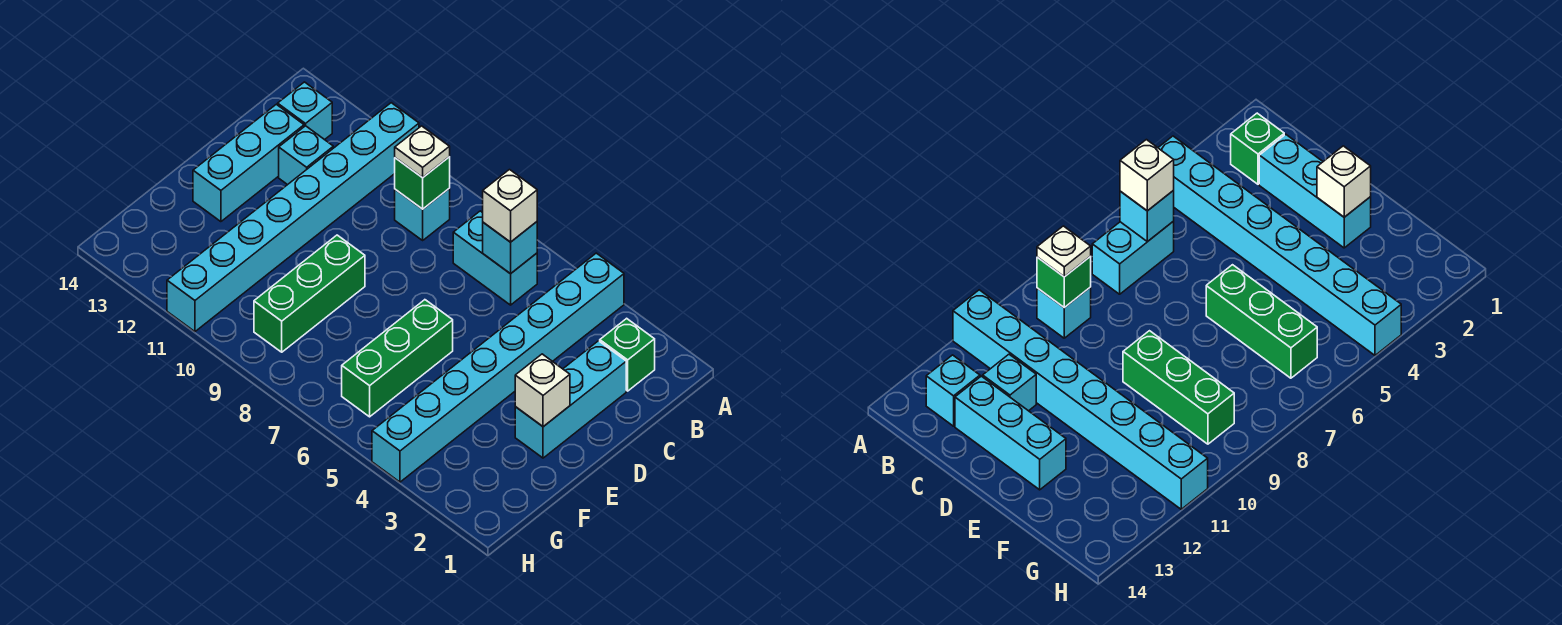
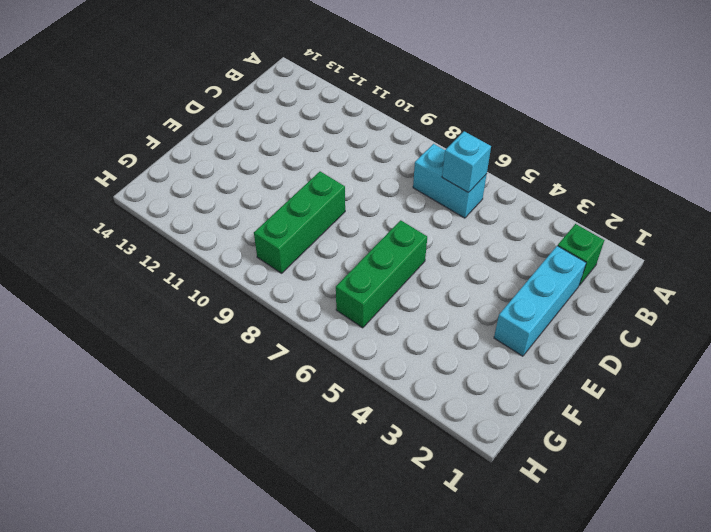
none -> cyan 1x8 brick [372,253,624,482]
none -> cyan 1x8 brick [167,103,419,332]
none -> cyan 1x1 brick [395,189,450,240]

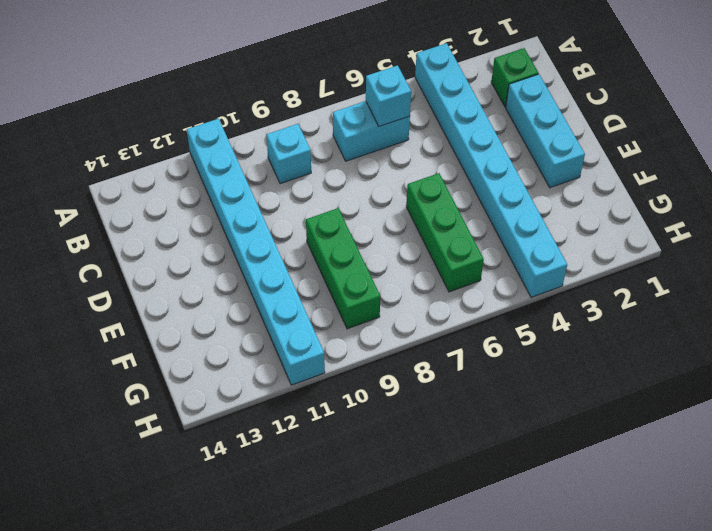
none -> cyan 1x1 brick [278,82,332,140]
none -> cyan 1x1 brick [279,126,333,185]
none -> cyan 1x3 brick [193,104,304,222]

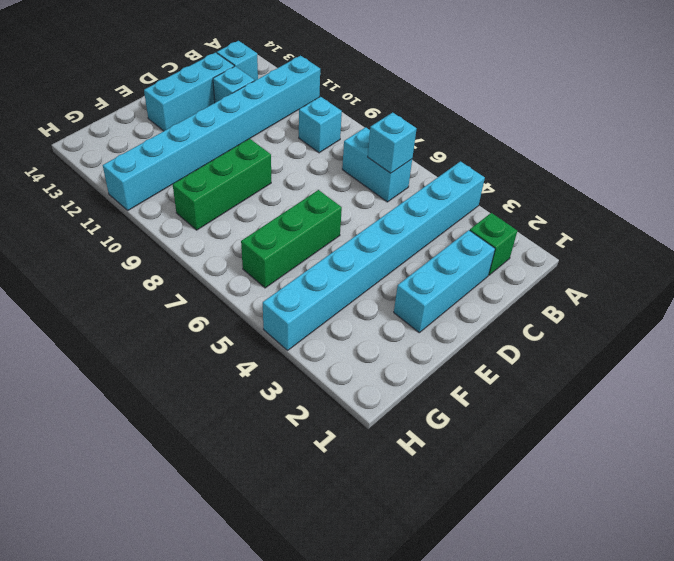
none -> green 1x1 brick [395,157,450,209]
none -> white 1x1 brick [515,354,570,427]
none -> white 1x1 brick [483,170,537,242]

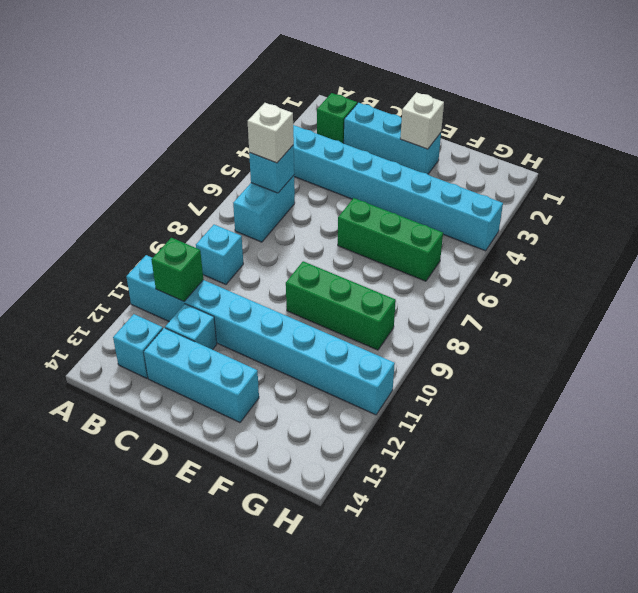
green 1x1 brick [151,238,203,301] -> green 1x1 brick moved to [395,157,450,209]
none -> white 1x1 plate [395,126,450,178]

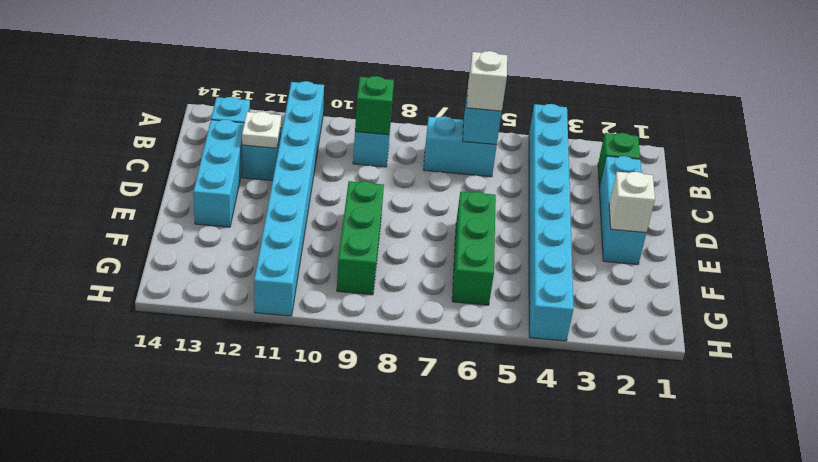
white 1x1 plate [242,112,281,148] -> white 1x1 plate moved to [395,126,450,178]

